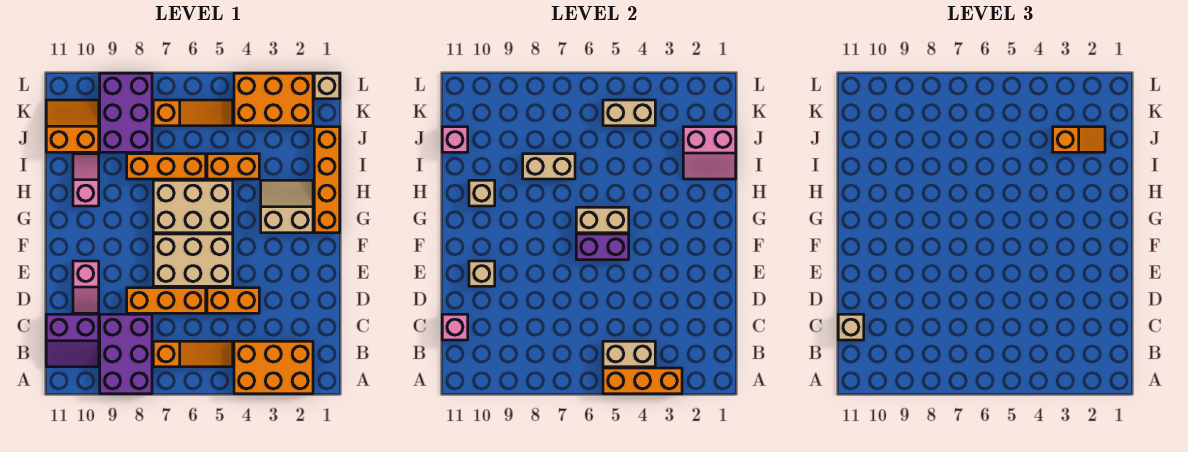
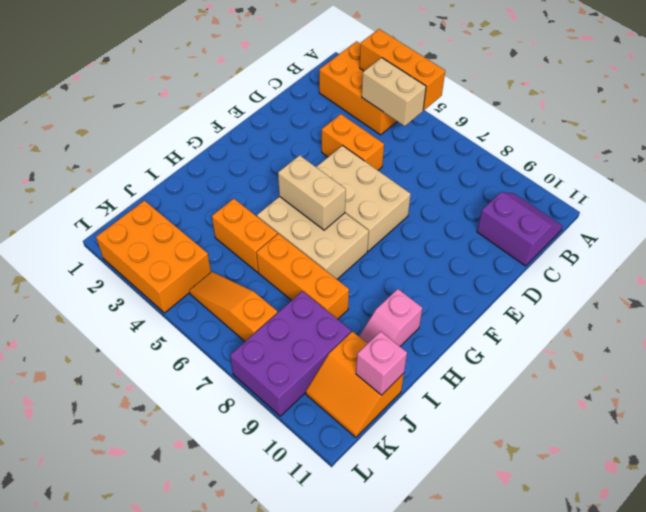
none -> purple 2x3 brick [100,314,152,394]
none -> orange 1x3 slope [153,341,233,367]
none -> orange 1x3 brick [127,288,206,313]
none -> pink 1x2 slope [73,261,99,313]

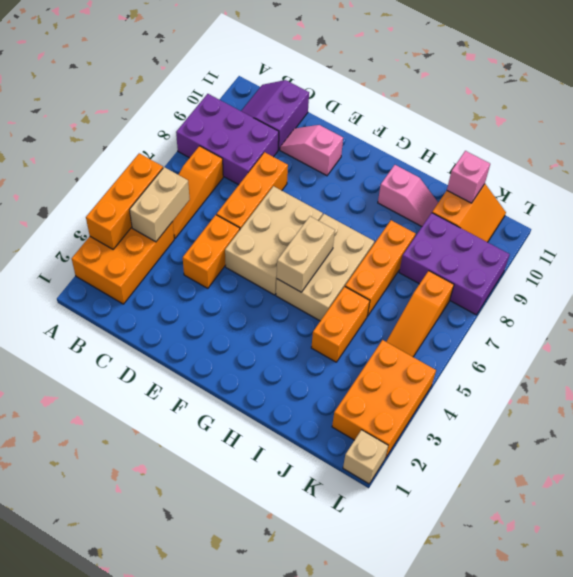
none -> orange 1x4 brick [314,127,340,233]
none -> tan 2x2 slope [261,180,313,233]
none -> pink 1x1 brick [442,314,468,340]
none -> tan 1x1 brick [469,261,495,286]

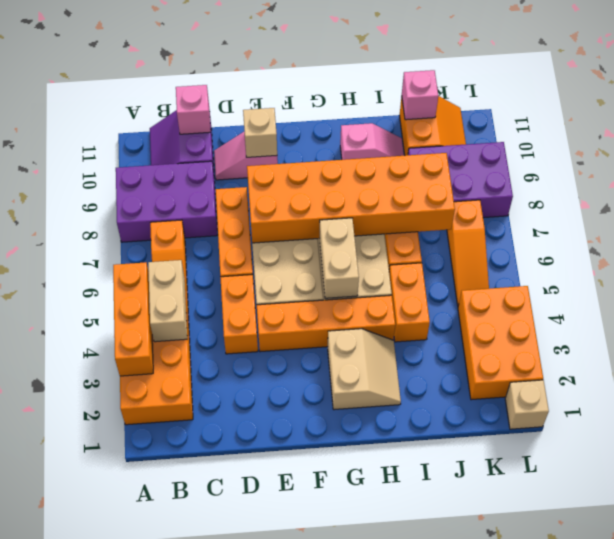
orange 1x4 brick [257,295,395,352] -> orange 1x4 brick moved to [314,127,340,233]
orange 2x6 brick [247,153,455,243] -> tan 1x2 brick [523,154,575,179]
none -> purple 1x2 brick [576,234,629,260]
none -> tan 1x1 brick [469,180,495,206]
none -> pink 2x2 slope [683,127,736,179]
none -> tan 1x2 brick [603,100,655,126]

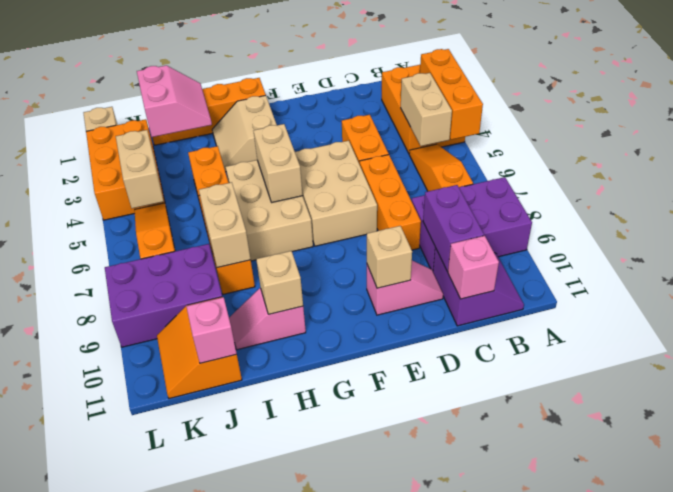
purple 1x2 brick [423,185,484,271] -> purple 1x2 brick moved to [576,234,629,260]
none -> tan 1x1 brick [838,314,864,340]
none -> orange 1x2 slope [1053,127,1105,152]

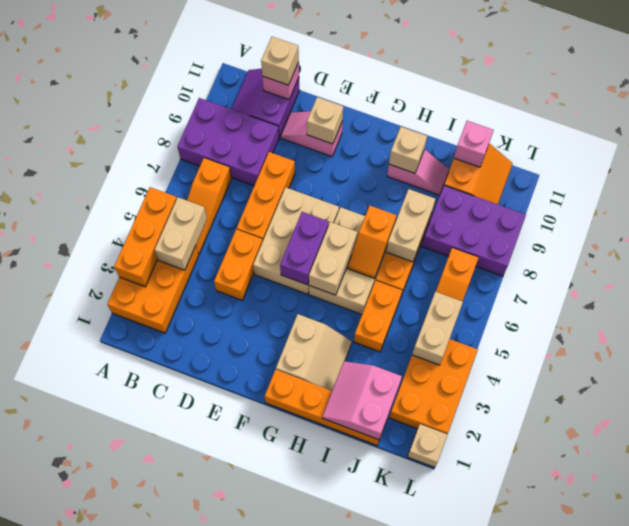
orange 1x2 slope [348,206,397,278] -> orange 1x2 slope moved to [1053,127,1105,152]

